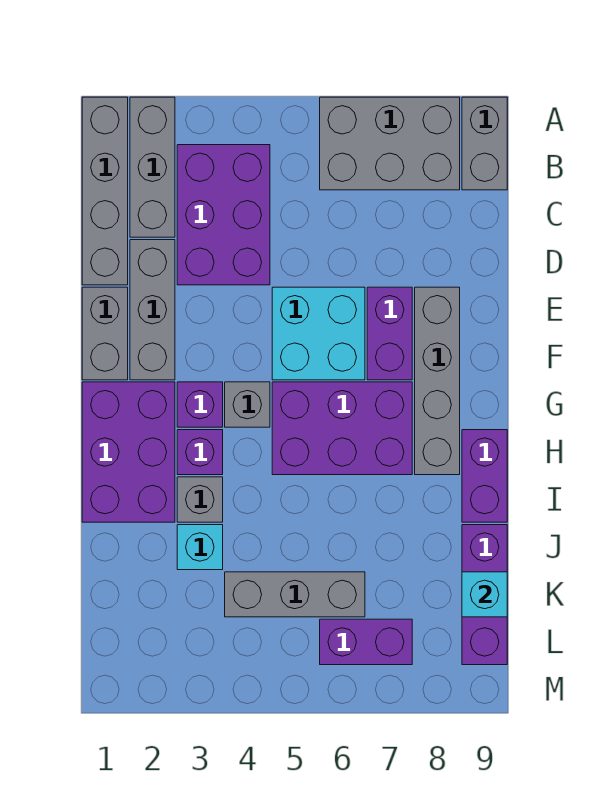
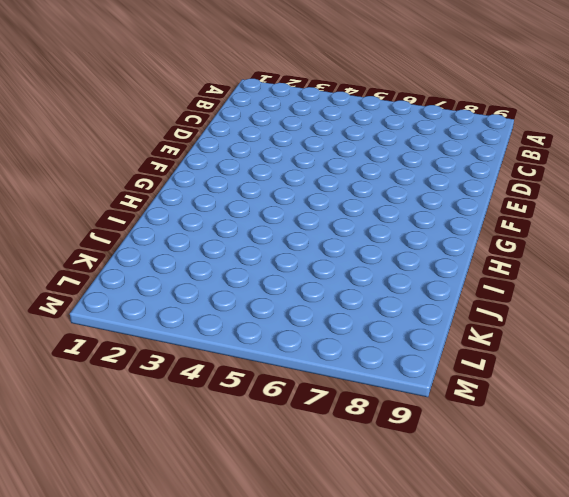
none -> grey 1x4 brick [82,97,128,285]
none -> grey 1x3 brick [130,97,175,237]
none -> grey 2x3 brick [320,97,460,190]

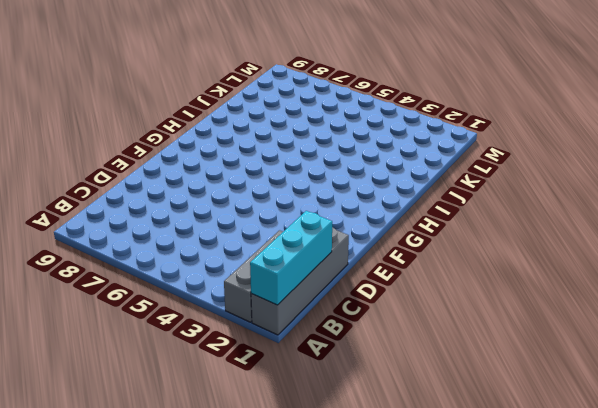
cyan 1x3 brick [250,211,332,305] -> none
none -> grey 2x3 brick [320,97,460,190]
none -> grey 1x2 brick [462,97,507,190]
none -> purple 2x3 brick [177,145,270,285]

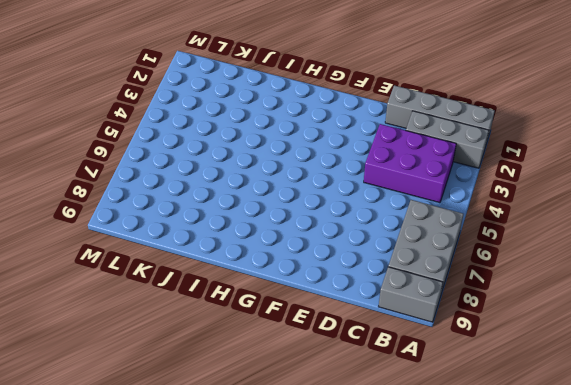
none -> grey 1x3 brick [130,240,175,380]
none -> grey 1x2 brick [82,287,128,380]
none -> cyan 2x2 brick [272,287,365,380]

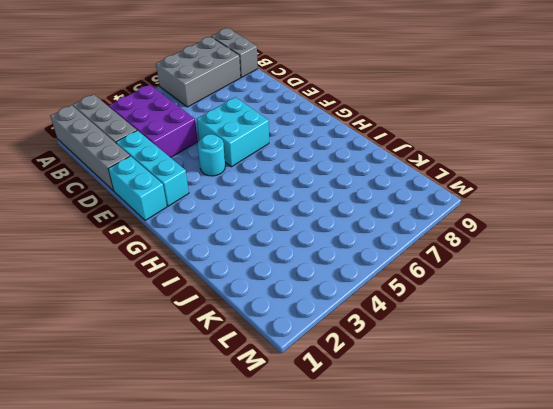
cyan 1x3 brick [116,130,189,206] -> grey 1x3 brick [130,240,175,380]
cyan 1x2 brick [108,156,167,221] -> grey 1x2 brick [82,287,128,380]
cyan 1x1 round brick [198,134,225,176] -> none
none -> purple 1x2 brick [367,287,412,380]
none -> grey 1x4 brick [415,287,460,475]
none -> purple 2x3 brick [82,382,175,522]

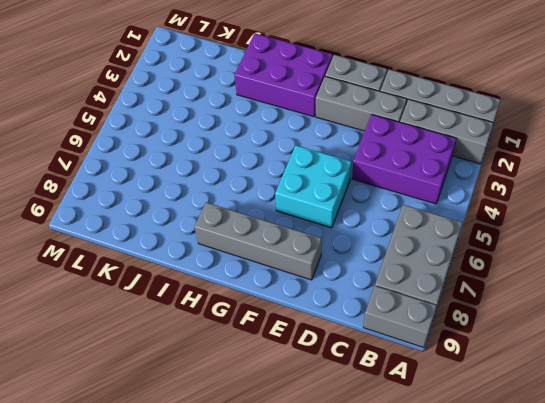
none -> purple 1x2 brick [367,287,412,380]
none -> purple 1x1 brick [177,382,223,427]
none -> grey 1x1 brick [225,382,270,427]

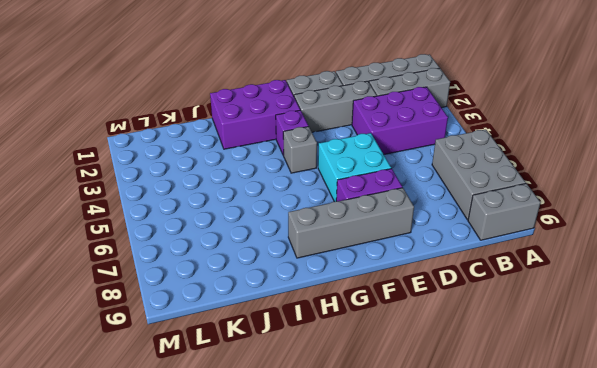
none -> purple 2x3 brick [272,382,412,475]
none -> purple 1x1 brick [177,430,223,475]
none -> purple 1x2 brick [462,430,507,522]

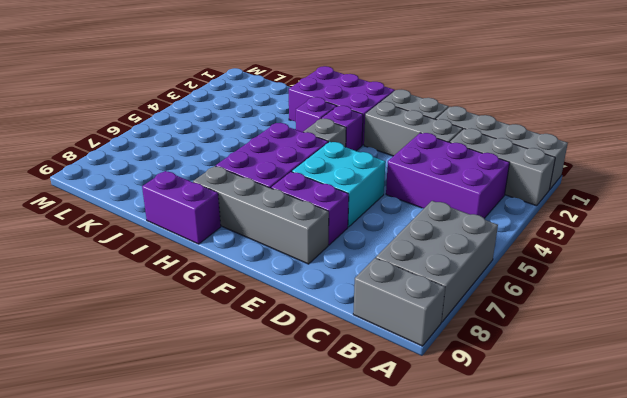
none -> grey 1x1 brick [177,477,223,522]
none -> cyan 1x1 brick [177,525,223,570]
none -> purple 1x3 brick [462,525,507,665]

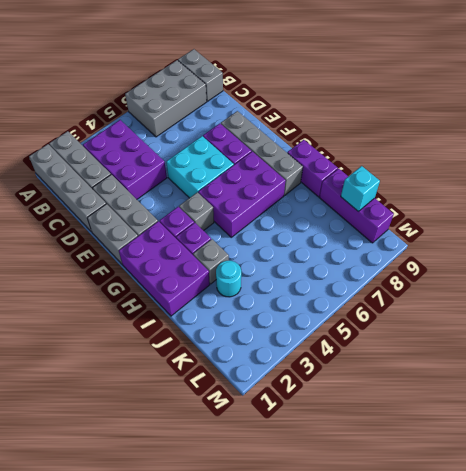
cyan 1x1 round brick [216,261,241,297] -> cyan 1x1 brick [177,525,223,570]
none -> grey 1x3 brick [225,572,365,617]
none -> purple 1x2 brick [320,619,412,665]

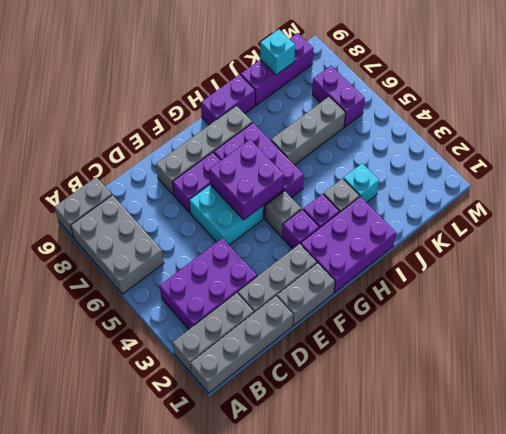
purple 2x2 brick [209,139,284,220] -> none
grey 1x3 brick [271,97,346,165] -> grey 1x3 brick turned to [225,572,365,617]

